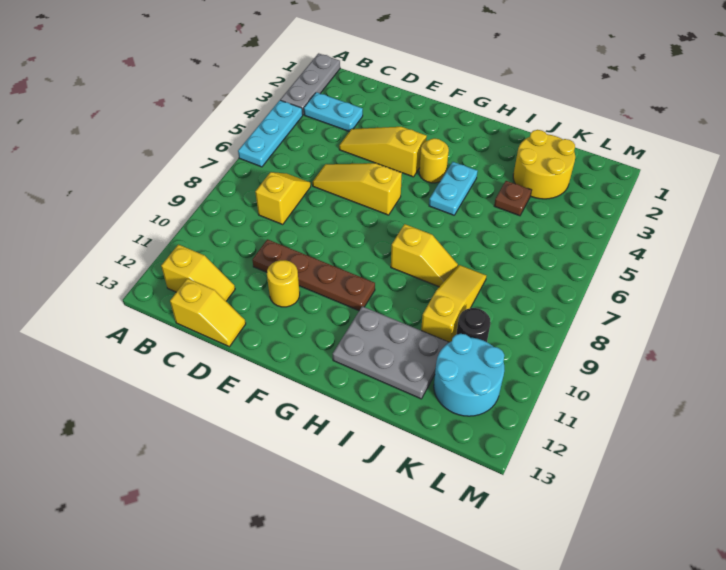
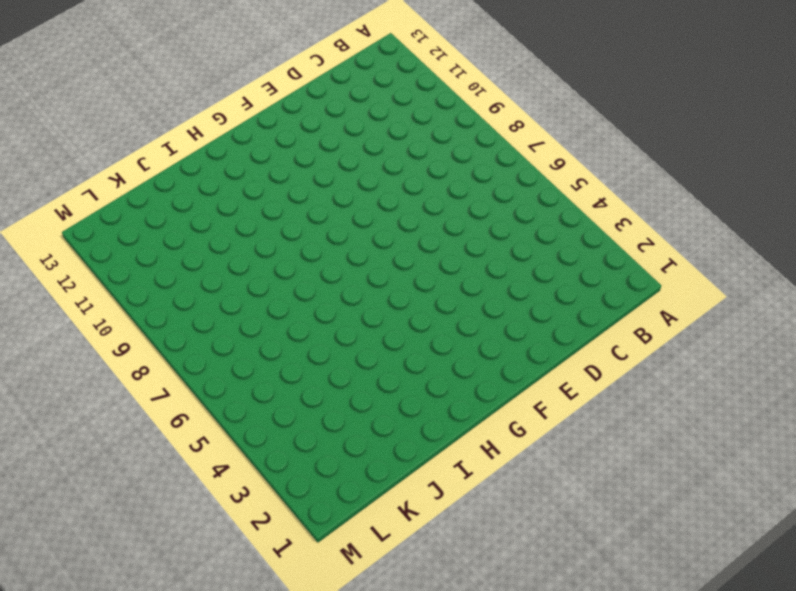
none -> grey 1x3 plate [280,53,340,115]
none -> cyan 1x3 plate [238,100,303,167]
none -> cyan 1x2 plate [304,92,363,132]

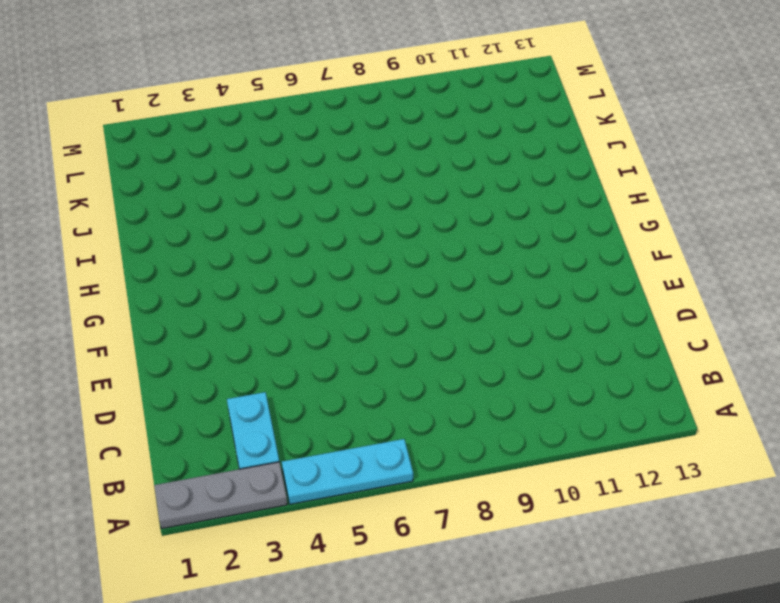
none -> yellow 1x2 slope [161,245,235,301]
none -> yellow 1x2 slope [255,172,311,224]
none -> yellow 1x2 slope [170,279,246,347]

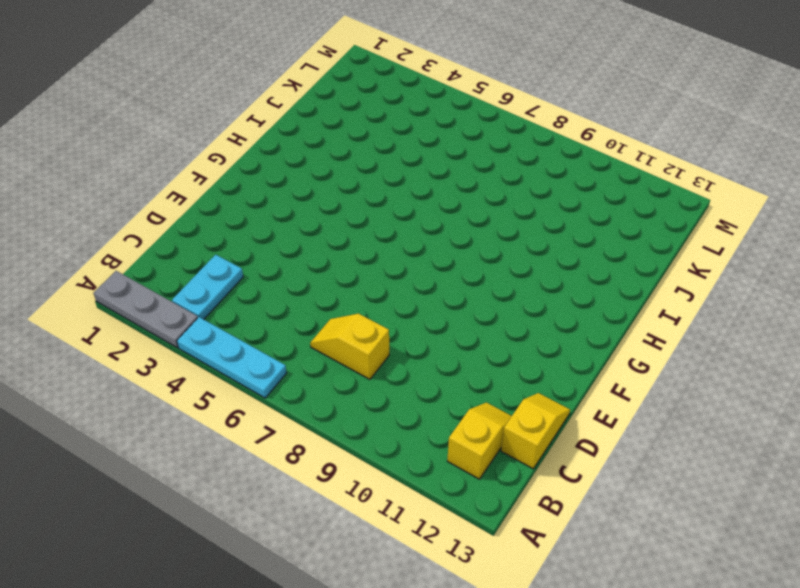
none -> yellow 1x3 slope [339,127,427,177]
none -> yellow 1x3 slope [312,163,402,215]
none -> brown 1x4 plate [252,239,375,311]

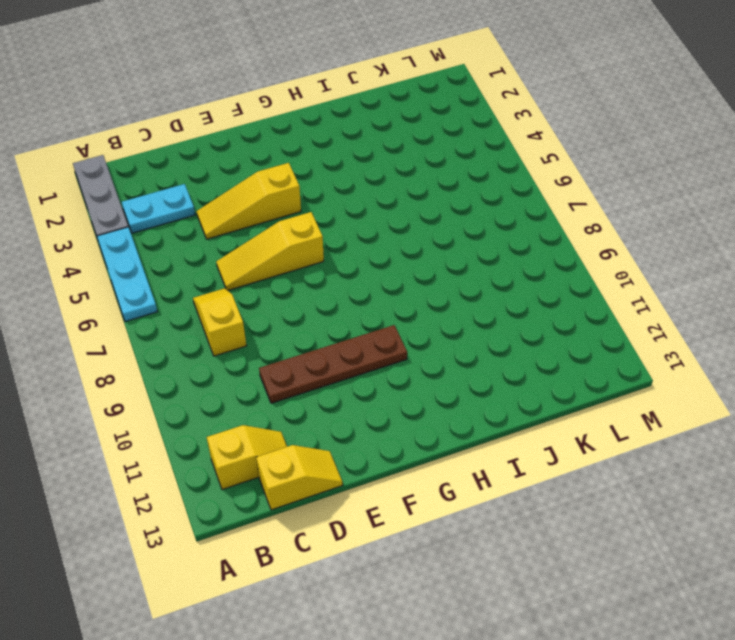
none -> yellow 1x1 round brick [267,260,300,307]
none -> yellow 1x1 round brick [419,138,449,183]
none -> cyan 1x2 plate [429,162,478,215]

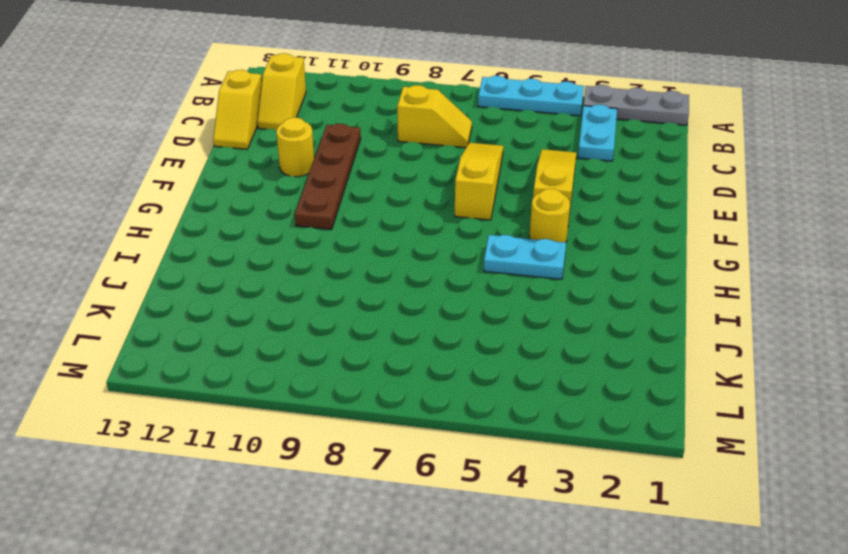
none -> yellow 1x2 slope [391,224,458,287]
none -> grey 2x3 plate [333,306,449,399]
none -> yellow 2x2 round brick [513,130,575,199]

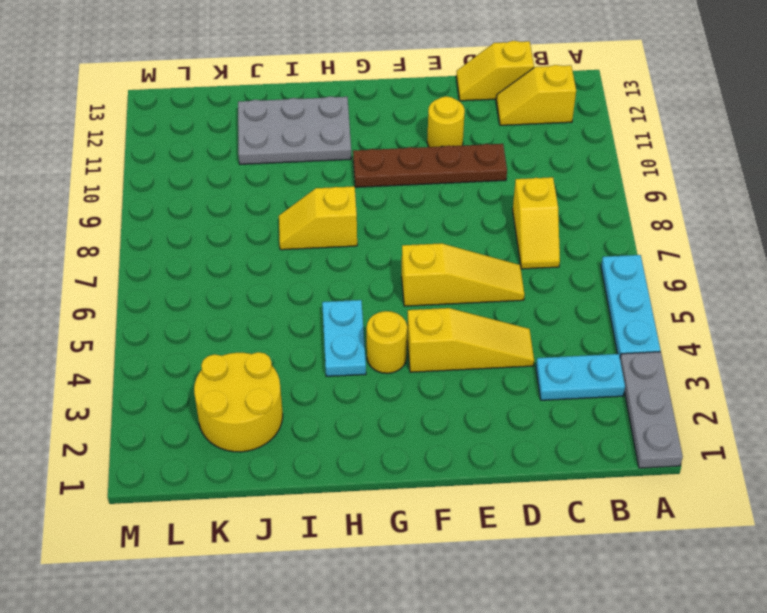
none -> brown 1x1 plate [494,181,531,216]
none -> yellow 1x3 slope [421,265,486,342]
none -> black 1x1 round brick [456,308,491,342]

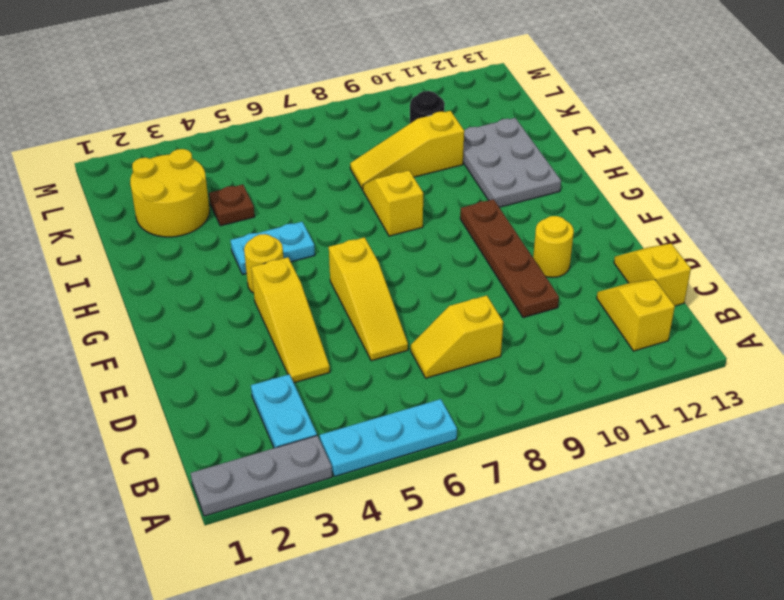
none -> cyan 2x2 round brick [434,334,504,416]

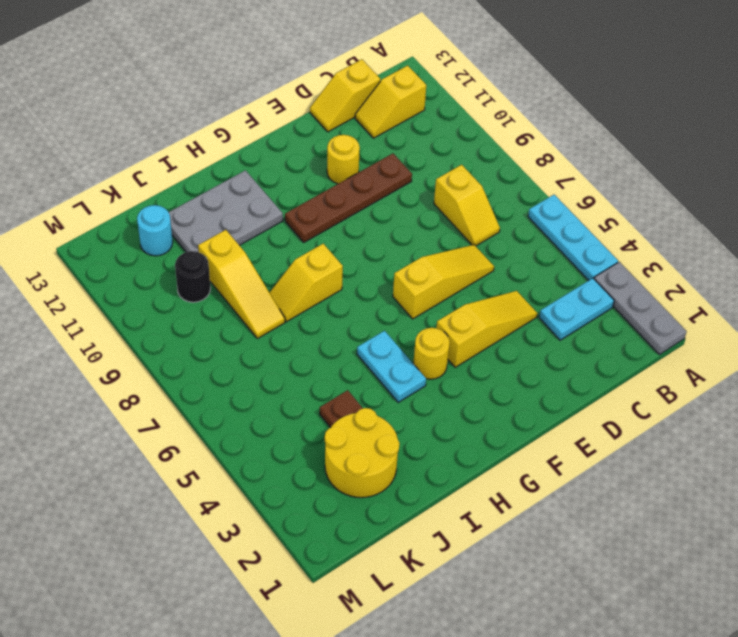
cyan 1x1 round brick [137,205,173,256] -> cyan 2x2 round brick [434,334,504,416]

